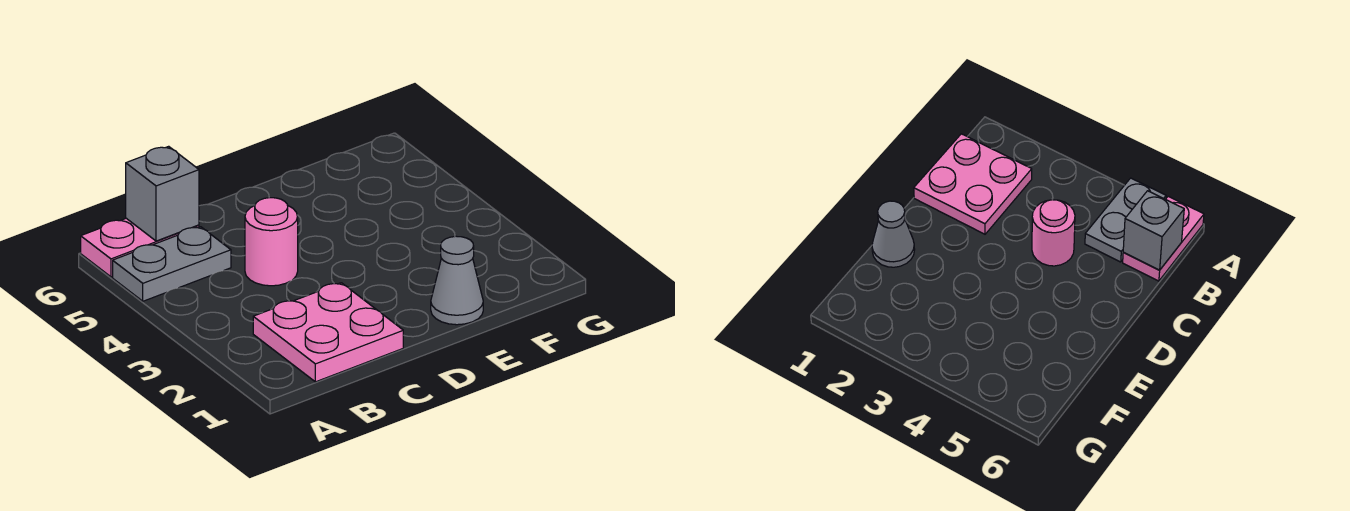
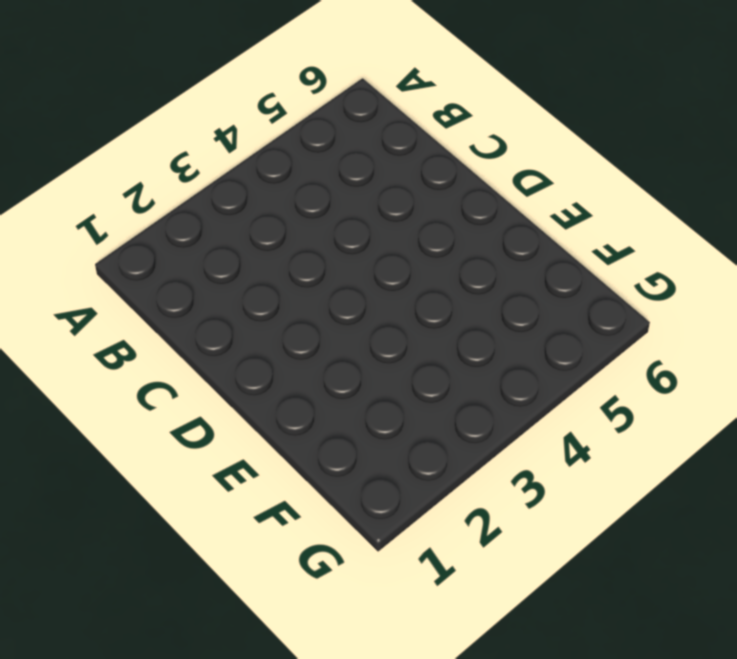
none -> grey 1x2 plate [113,227,231,301]
none -> pink 1x2 plate [81,218,199,277]

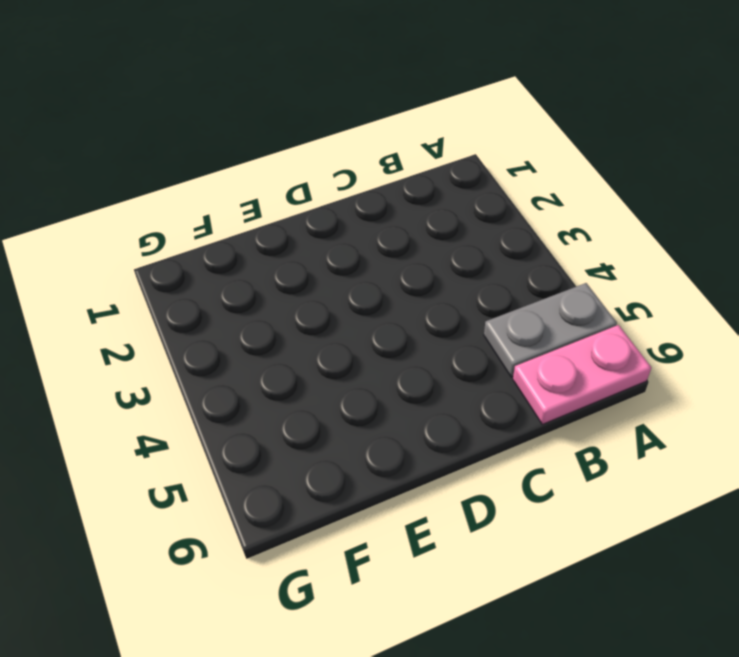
none -> pink 2x2 plate [253,283,403,382]
none -> pink 1x1 round brick [245,198,298,286]

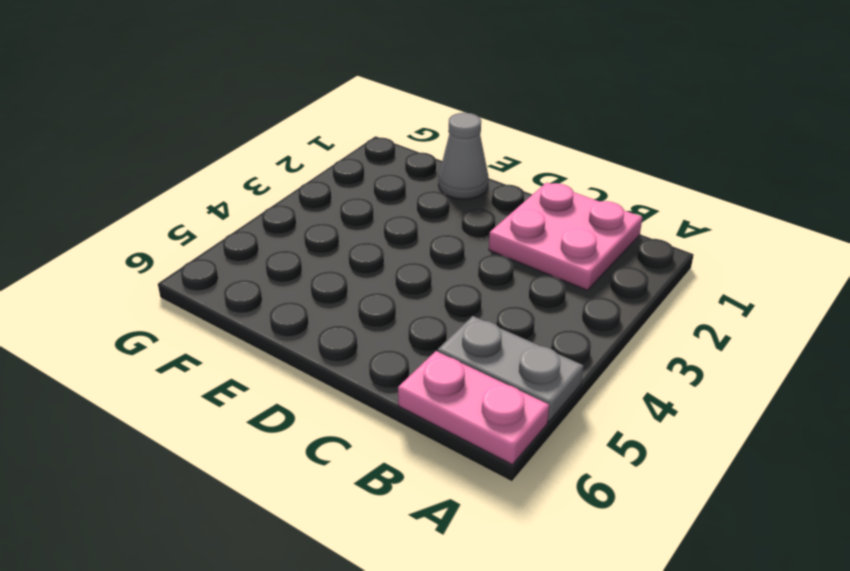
none -> pink 1x1 round brick [245,198,298,286]
none -> grey 1x1 brick [126,146,199,241]

